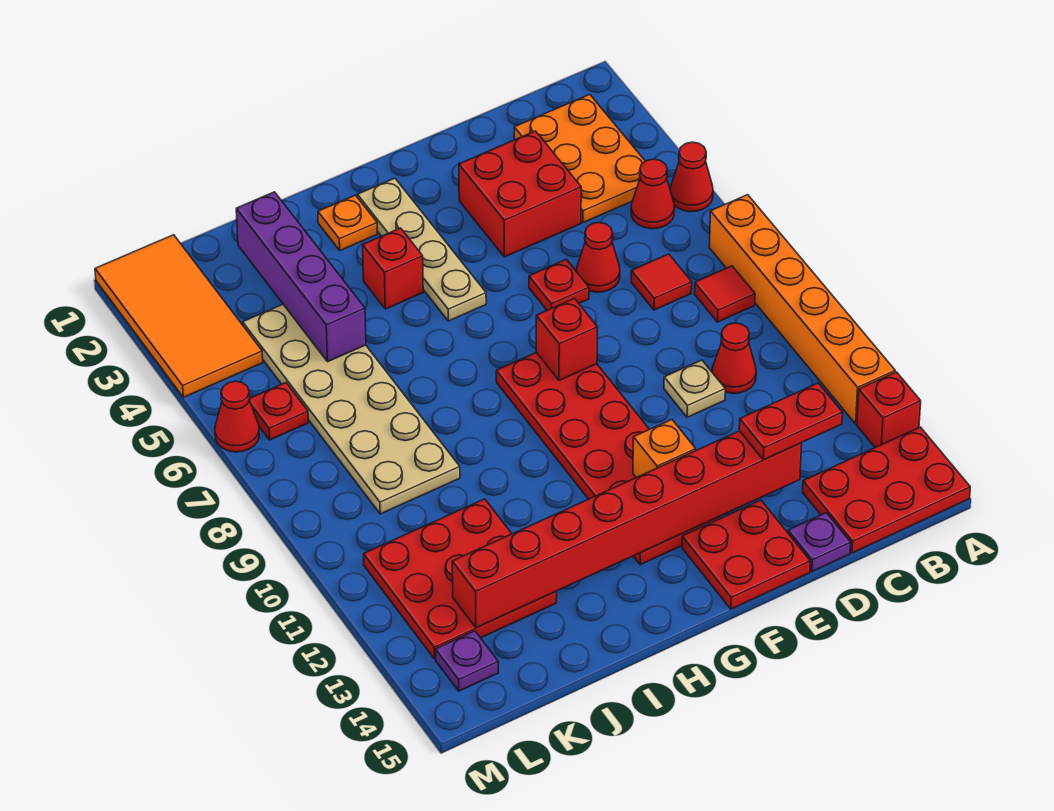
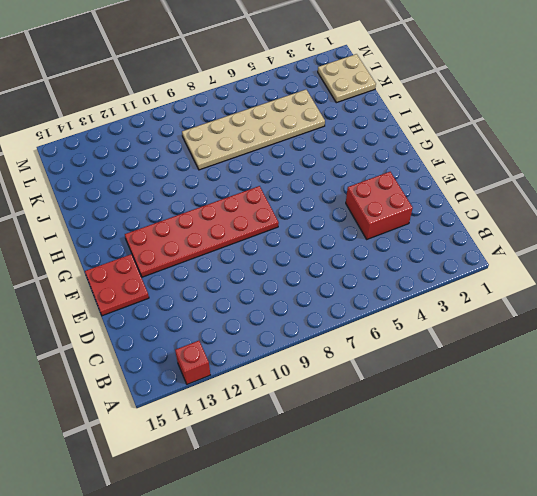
tan 2x2 plate [318,54,376,103] -> orange 2x4 tile [95,235,263,397]
none -> red 1x1 cone [670,142,713,212]
none -> orange 1x6 brick [709,195,895,424]
none -> red 2x3 plate [803,427,970,553]
none -> orange 2x3 plate [514,94,645,223]

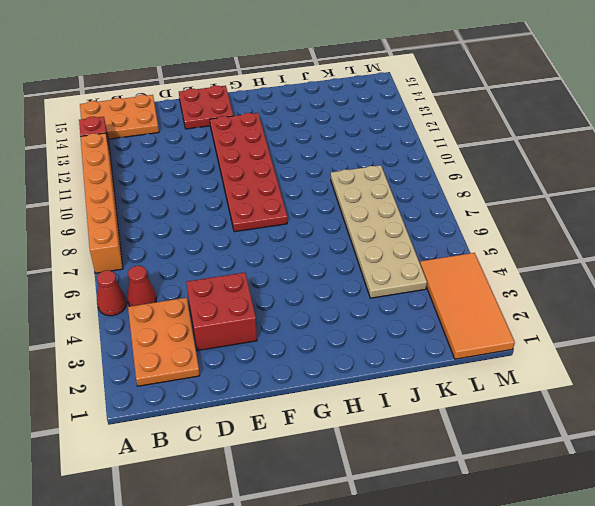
orange 2x3 plate [80,95,159,139] -> red 2x3 plate [803,427,970,553]
none -> red 1x1 tile [694,266,755,322]
none -> red 1x1 tile [631,254,692,310]
none -> red 1x1 cone [712,323,756,393]
none -> red 1x1 cone [577,222,620,292]

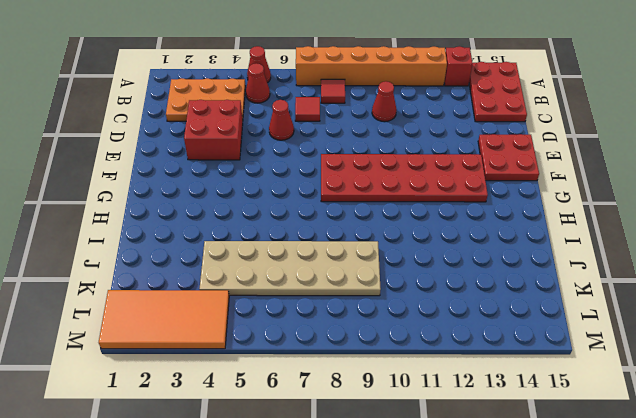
none -> tan 1x1 plate [664,360,725,417]
none -> purple 1x1 plate [788,513,851,571]
none -> red 1x1 plate [529,259,589,310]
none -> tan 1x4 plate [358,178,486,321]

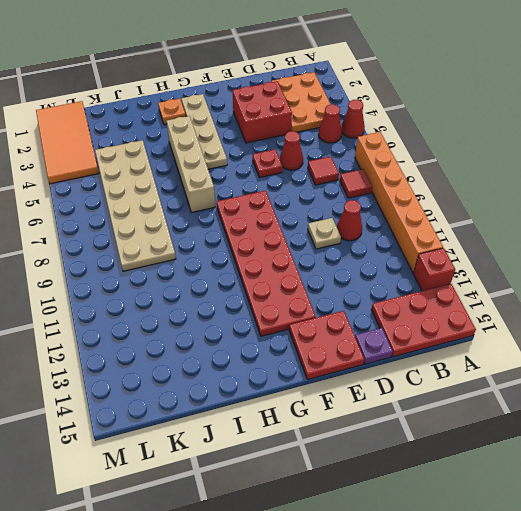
tan 1x4 brick [167,116,215,213] -> red 1x1 brick [363,228,423,309]
none -> red 3x3 plate [364,499,557,659]
none -> red 1x1 plate [249,383,308,440]
none -> purple 1x1 plate [435,631,498,691]
none -> red 1x1 cone [215,381,259,452]

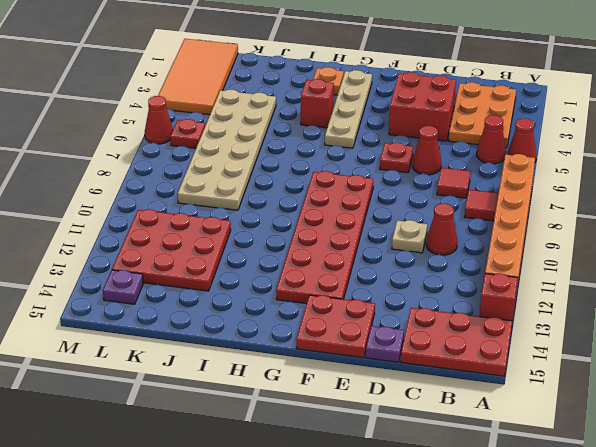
none -> red 1x8 brick [452,431,802,628]
none -> red 1x1 brick [536,299,598,380]
none -> orange 1x1 brick [633,420,696,478]
none -> purple 1x4 brick [236,192,366,361]

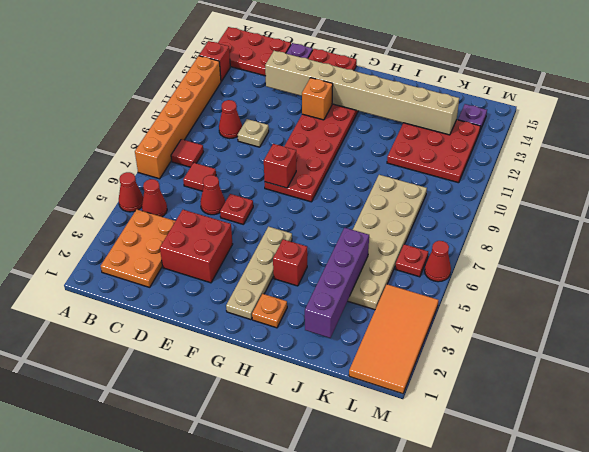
tan 1x8 brick [265,51,459,135] -> red 1x8 brick [452,431,802,628]
none -> red 1x2 plate [739,383,842,460]

